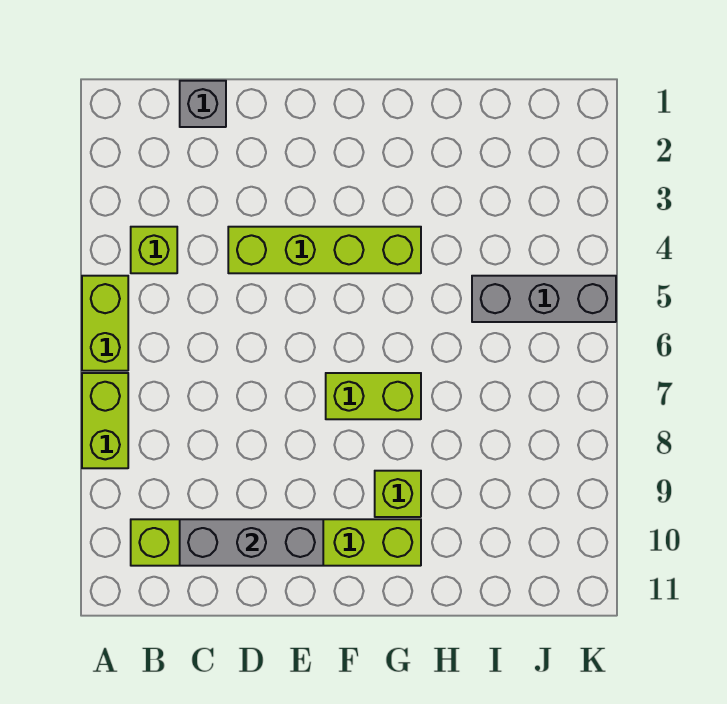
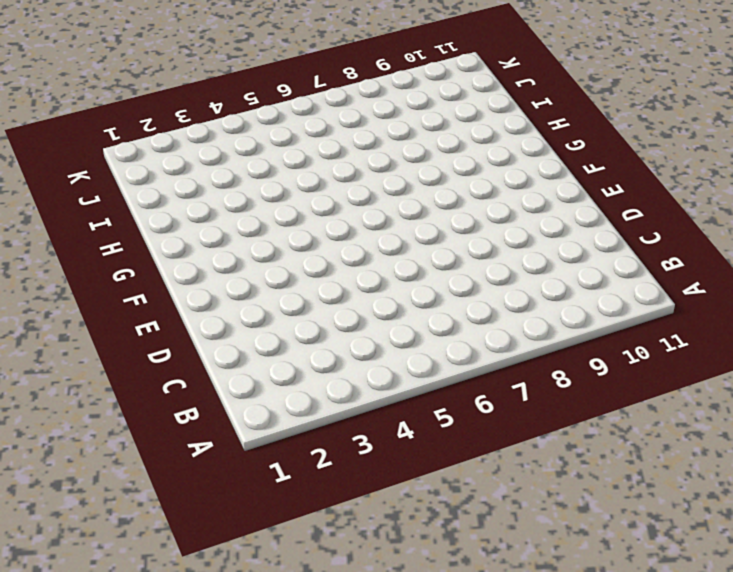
none -> lime 1x2 brick [82,276,128,371]
none -> lime 1x2 brick [82,373,128,468]

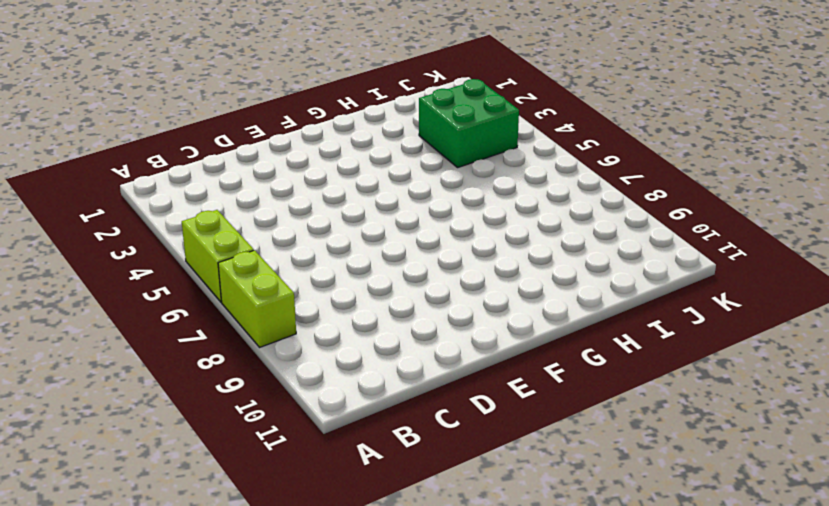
green 2x2 brick [419,79,519,167] -> none
none -> lime 1x1 brick [131,227,177,273]
none -> lime 1x6 brick [131,519,421,566]

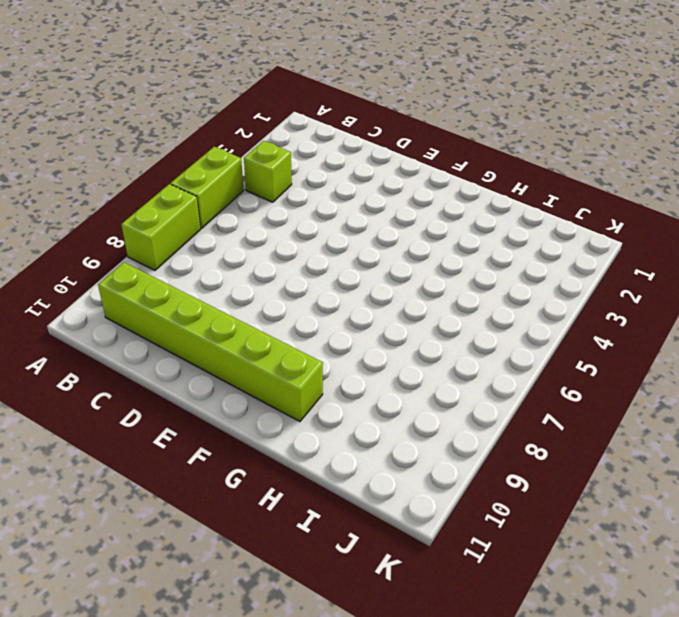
none -> grey 1x1 brick [180,81,226,127]
none -> lime 1x4 brick [228,227,421,273]

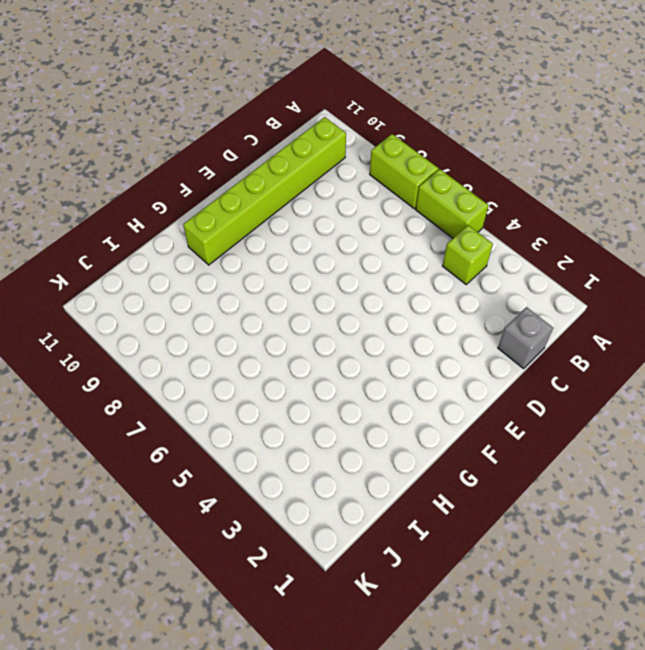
none -> lime 1x4 brick [228,227,421,273]
none -> lime 1x2 brick [326,373,421,419]

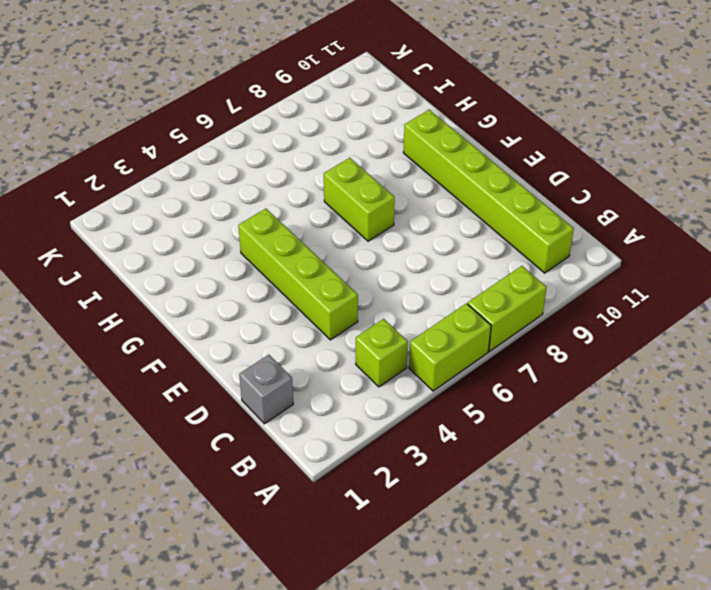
none -> lime 1x1 brick [375,471,421,517]
none -> grey 1x3 brick [472,276,616,322]

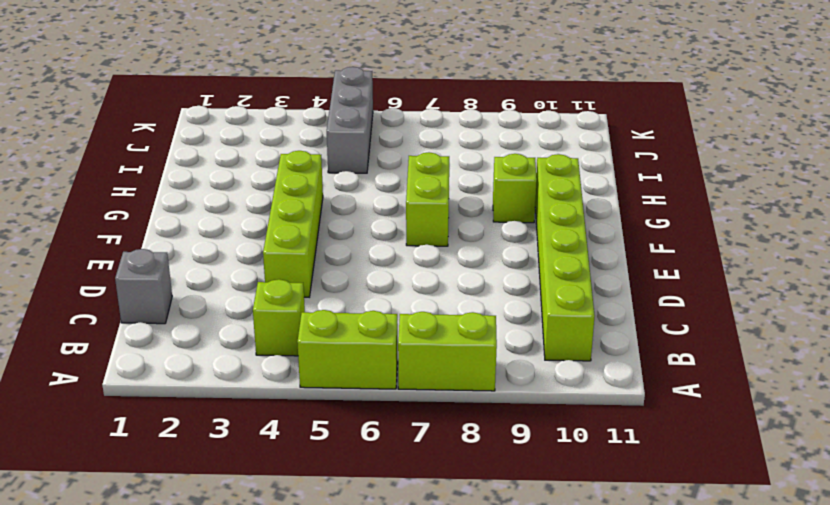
none -> grey 1x3 brick [180,519,323,566]

